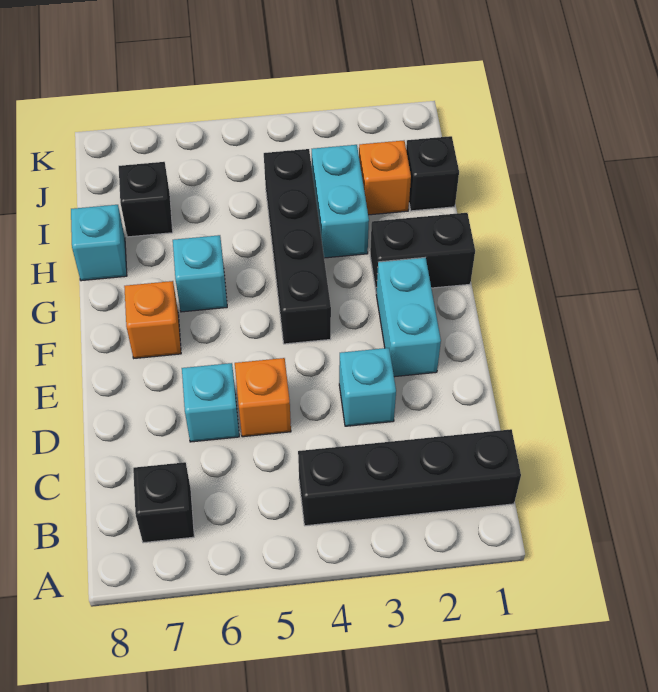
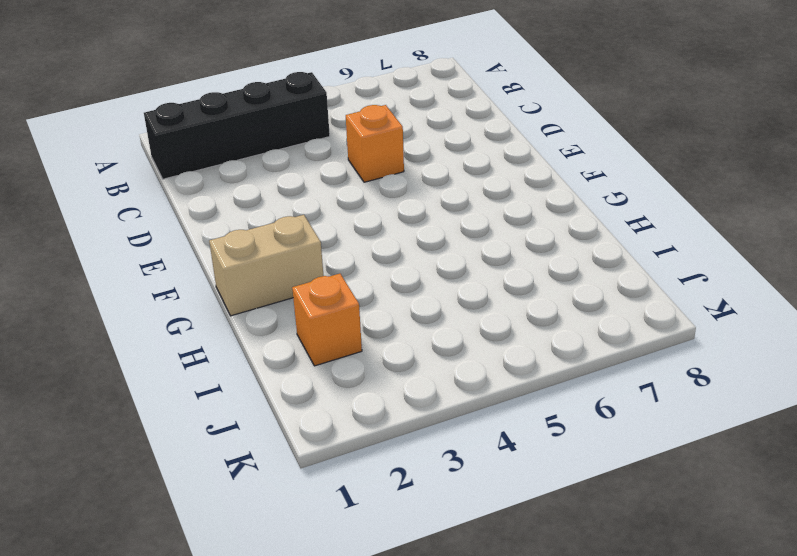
tan 1x2 brick [209,215,324,316] -> black 1x2 brick [370,213,475,293]
none -> black 1x1 brick [133,462,194,543]
none -> cyan 1x1 brick [339,348,396,426]
none -> cyan 1x1 brick [182,363,239,442]

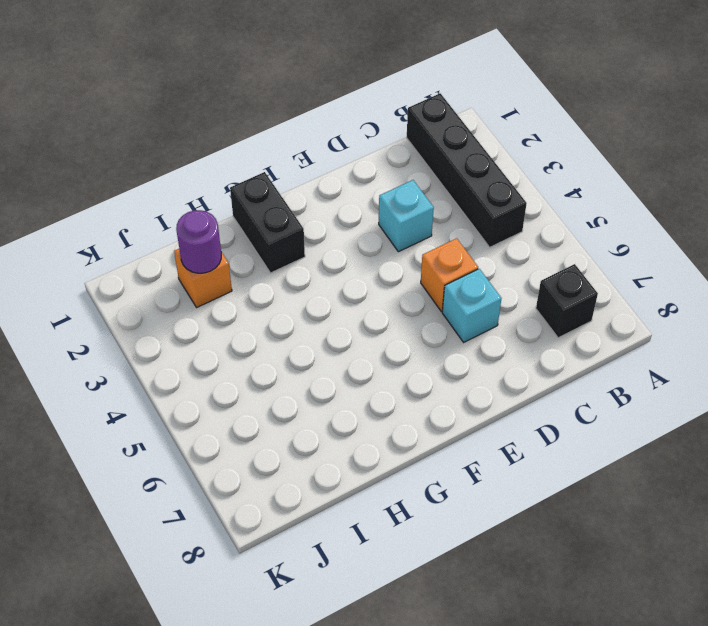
purple 1x1 round brick [176,210,221,273] -> none
none -> cyan 1x2 brick [376,257,441,377]
none -> black 1x4 brick [264,149,331,344]
none -> orange 1x1 brick [124,281,181,358]

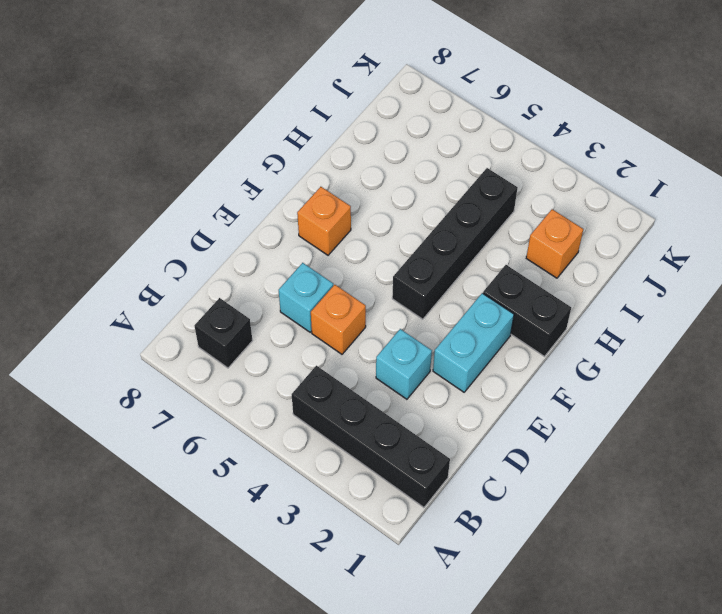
none -> cyan 1x1 brick [173,235,227,312]
none -> cyan 1x2 brick [312,145,369,258]
none -> cyan 1x1 brick [71,205,127,281]

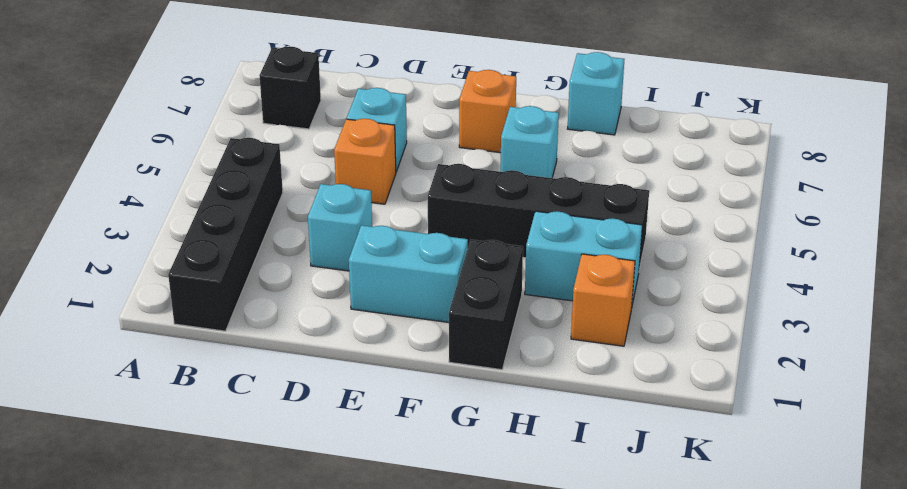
none -> black 1x1 brick [406,136,459,211]
none -> black 1x1 brick [119,162,173,237]

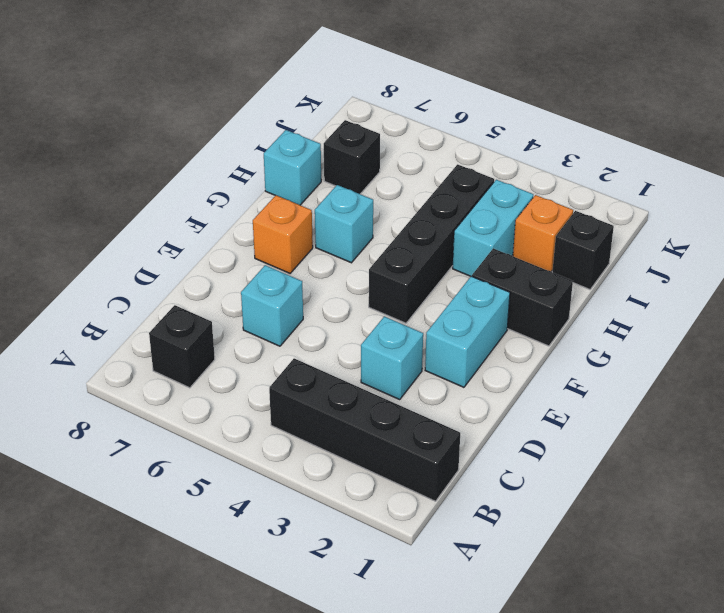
none -> orange 1x1 brick [235,358,291,437]

